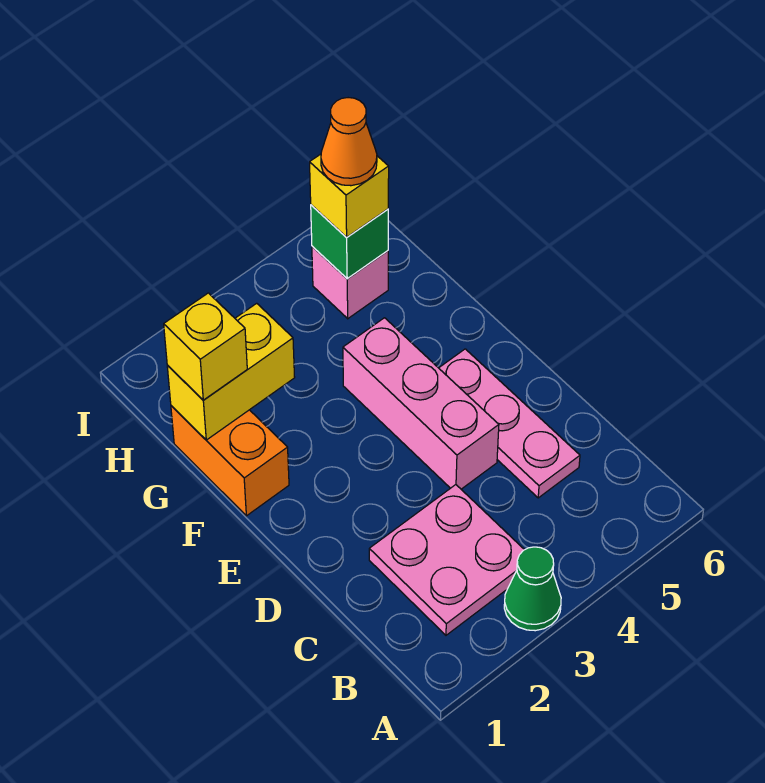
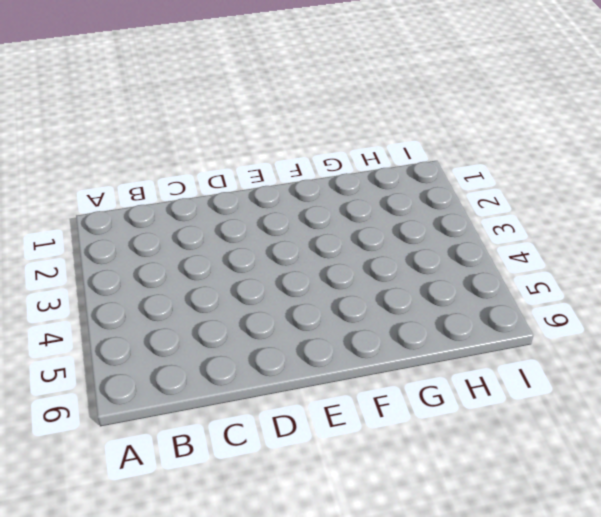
none -> green 1x1 cone [504,547,561,631]
none -> pink 2x2 plate [369,485,524,635]

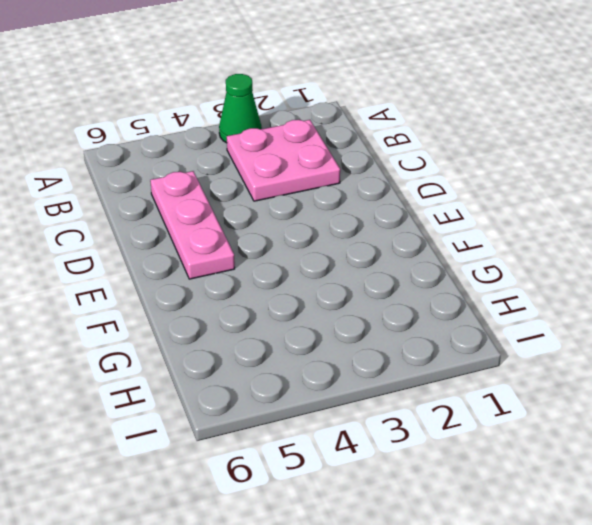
none -> pink 1x3 brick [343,318,499,489]
none -> orange 1x2 brick [171,406,289,516]

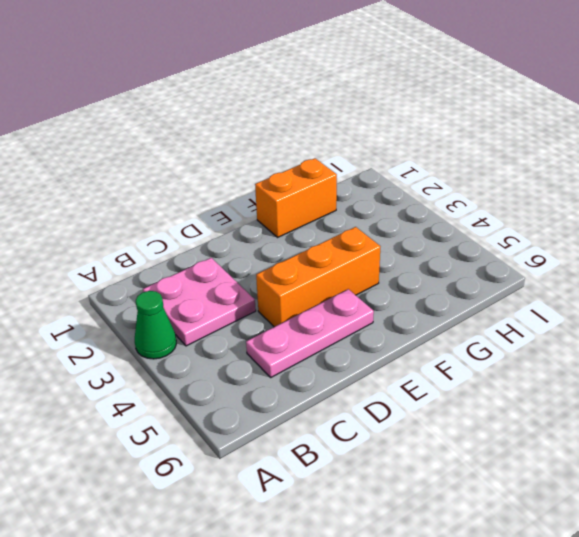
orange 1x3 brick [256,227,380,327] -> pink 1x3 brick [343,318,499,489]
none -> pink 1x1 brick [312,246,388,319]
none -> yellow 1x2 brick [167,303,295,440]

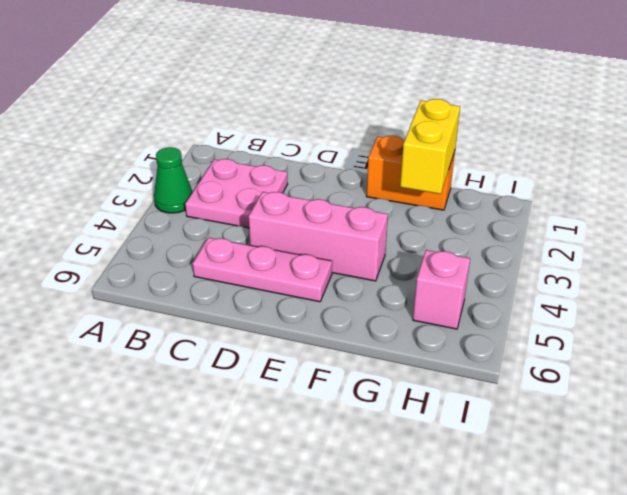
none -> green 1x1 brick [311,205,388,279]
none -> yellow 1x1 brick [164,293,247,400]

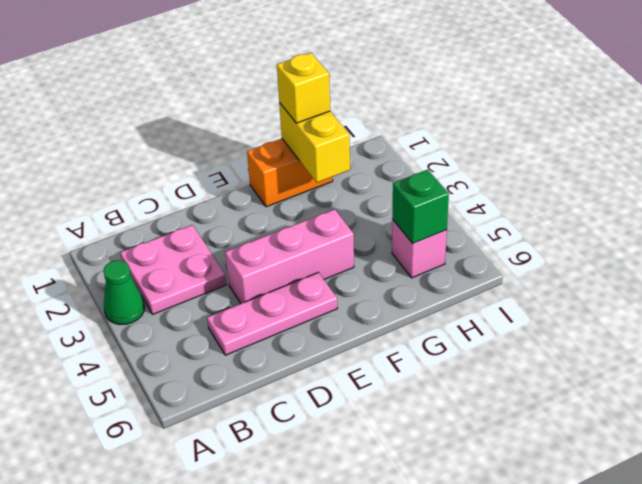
none -> yellow 1x1 brick [310,154,389,237]
none -> orange 1x1 cone [321,98,377,186]

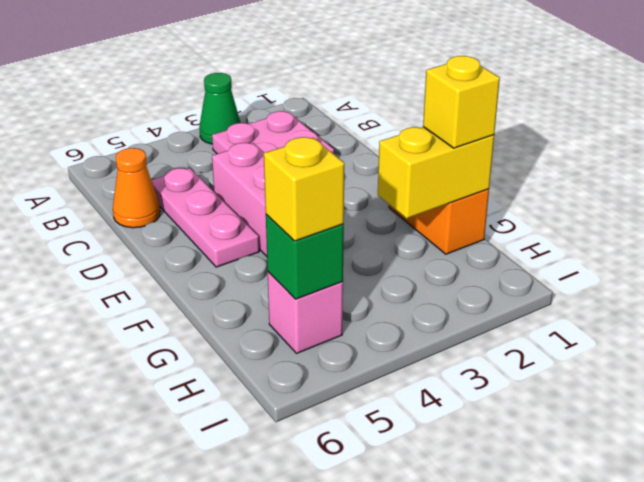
orange 1x1 cone [113,148,160,228] -> orange 1x1 cone moved to [321,98,377,186]

